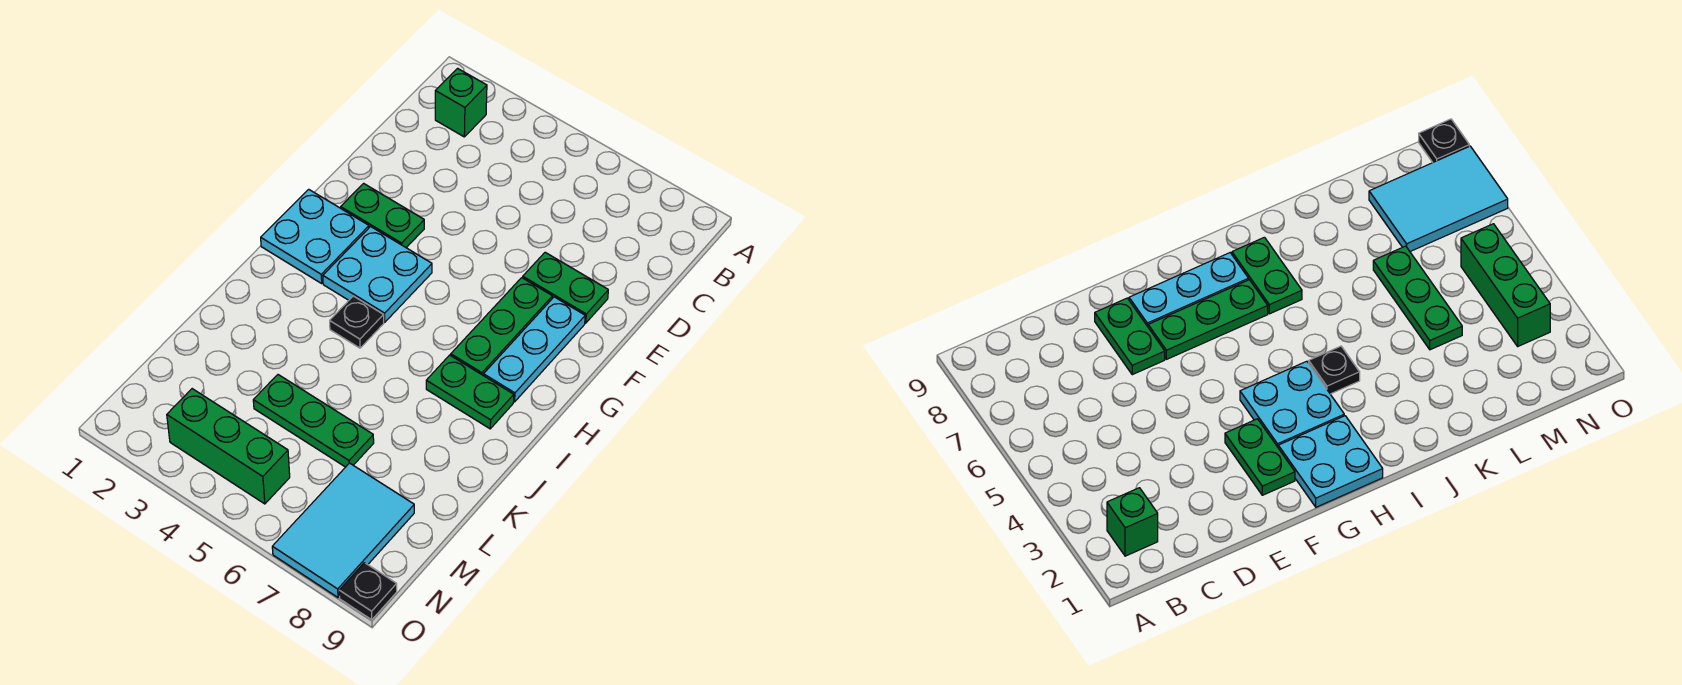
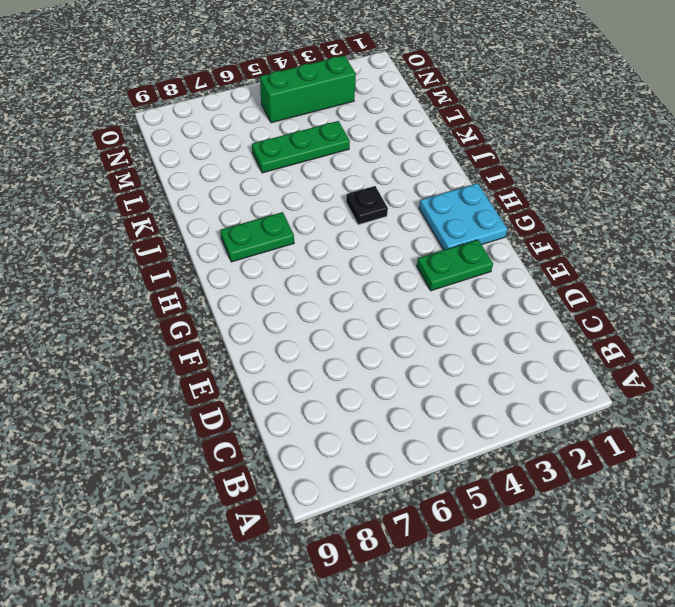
none -> green 1x1 brick [435,68,487,137]
none -> green 1x2 plate [523,252,608,323]
none -> green 1x3 plate [451,278,552,375]

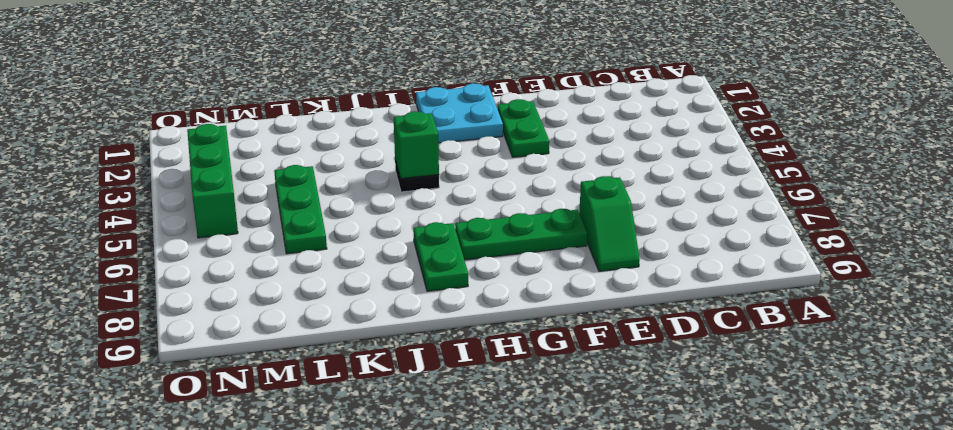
green 1x2 slope [579,176,640,271] -> green 1x2 plate [523,252,608,323]
green 1x1 brick [394,111,439,178] -> green 1x1 brick moved to [435,68,487,137]
none -> cyan 1x3 plate [483,297,585,402]
none -> cyan 2x2 plate [323,227,432,322]
none -> cyan 2x3 tile [272,463,414,597]

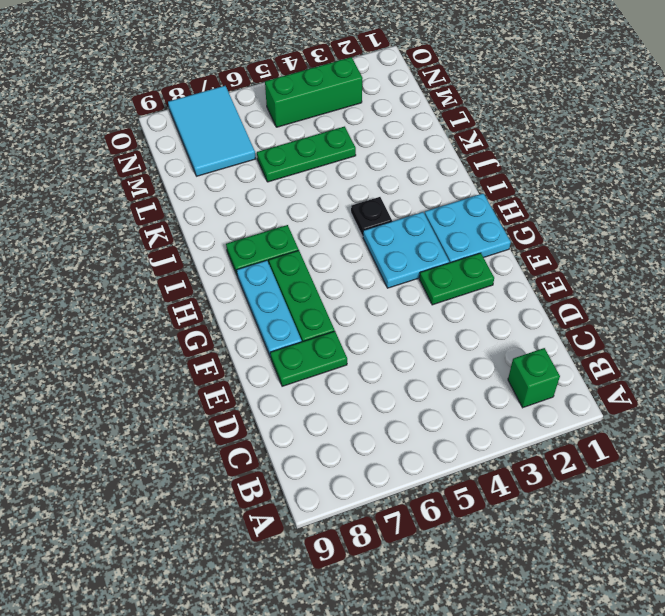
none -> black 1x1 plate [339,563,397,620]

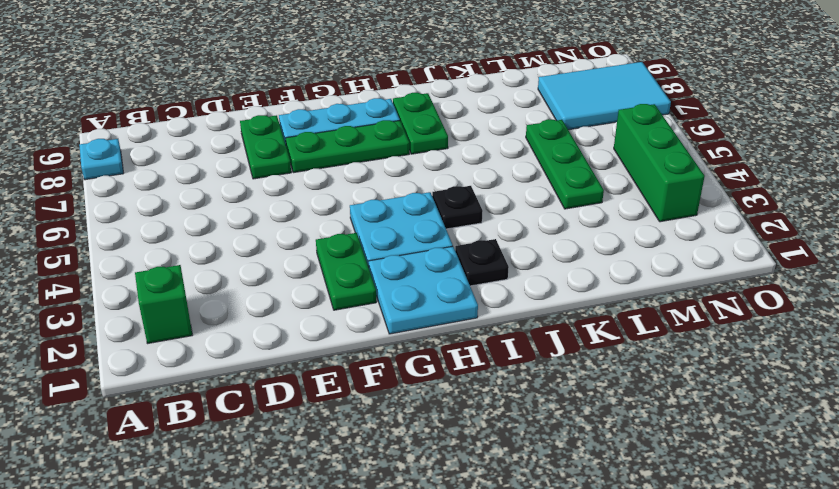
cyan 1x1 plate [79,139,124,180] -> none
black 1x1 plate [455,239,509,286] -> black 1x1 plate moved to [339,563,397,620]

